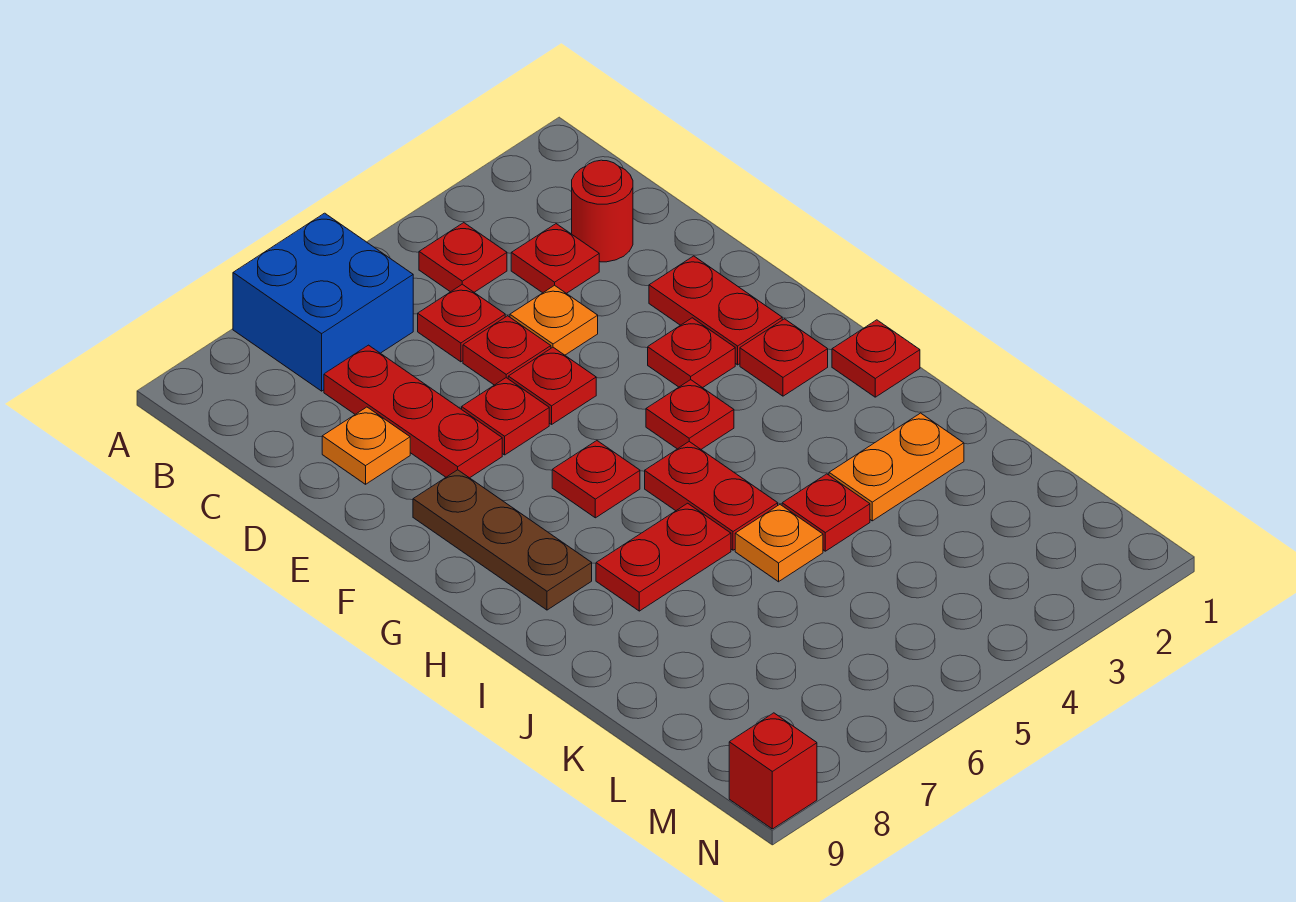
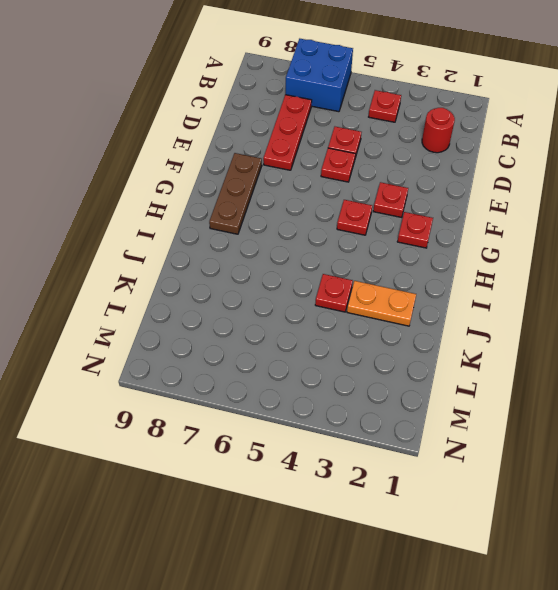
none -> red 1x1 plate [511,224,599,293]
none -> red 1x1 plate [418,284,505,362]
none -> orange 1x1 plate [510,285,598,355]

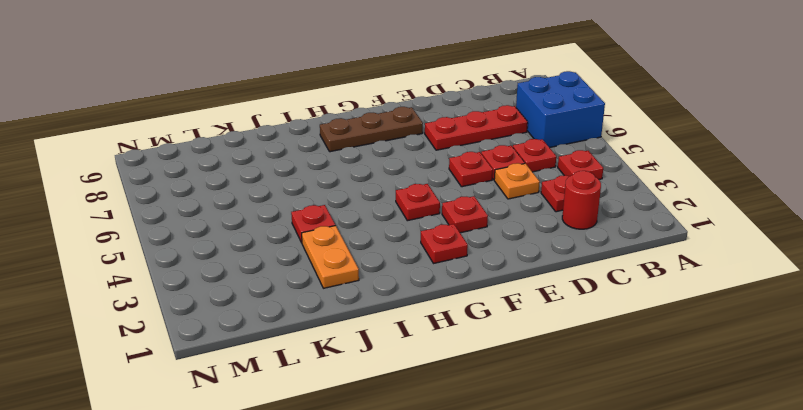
none -> orange 1x1 plate [322,407,410,484]
none -> red 1x2 plate [649,256,782,365]
none -> red 1x1 plate [462,378,549,455]

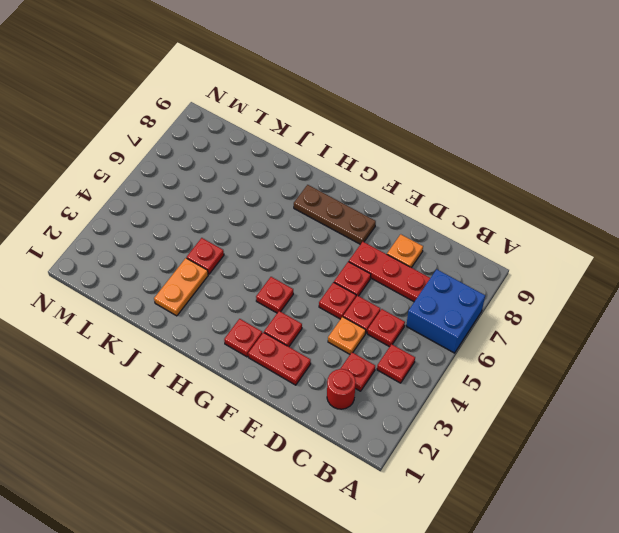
none -> red 1x1 plate [552,441,640,518]
none -> red 1x1 plate [832,320,920,397]
none -> red 1x2 plate [645,442,778,550]

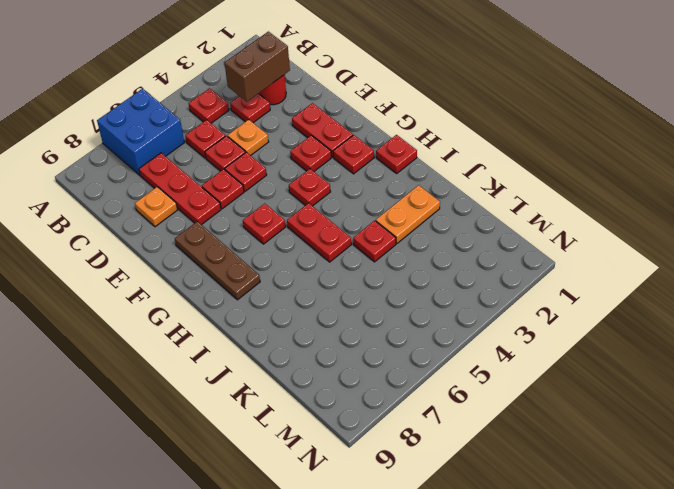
brown 1x2 brick [225,32,290,102] -> none
none -> red 1x2 plate [596,503,731,611]
none -> orange 1x1 plate [735,505,823,582]
none -> red 1x1 brick [729,713,817,829]

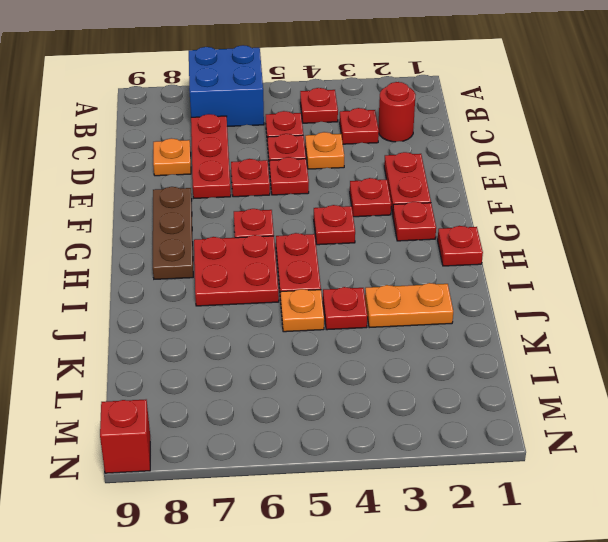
red 2x2 plate [194,235,279,306] -> red 1x2 plate [596,503,731,611]

